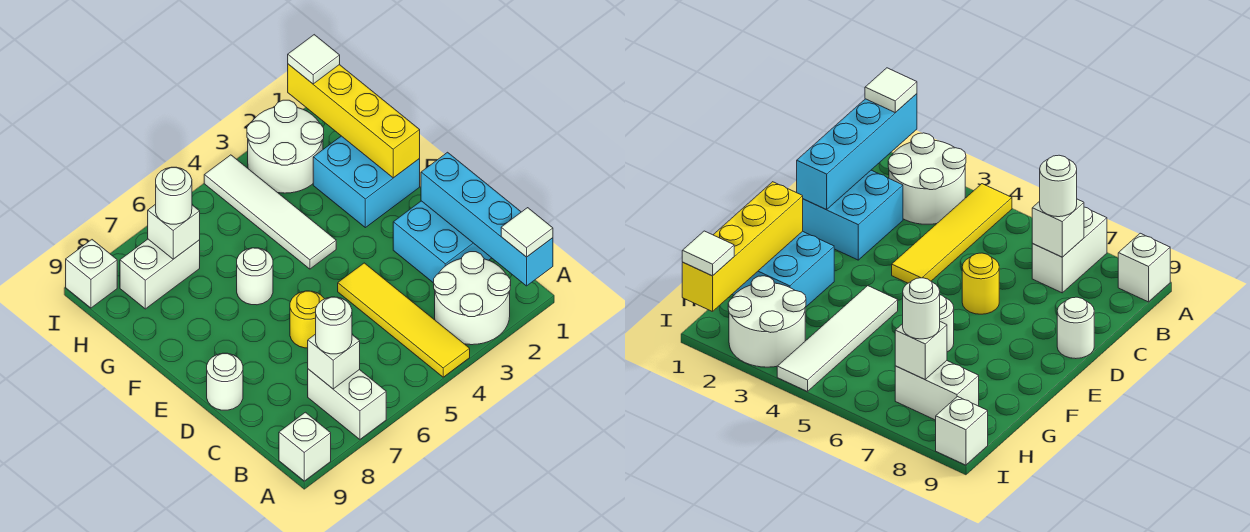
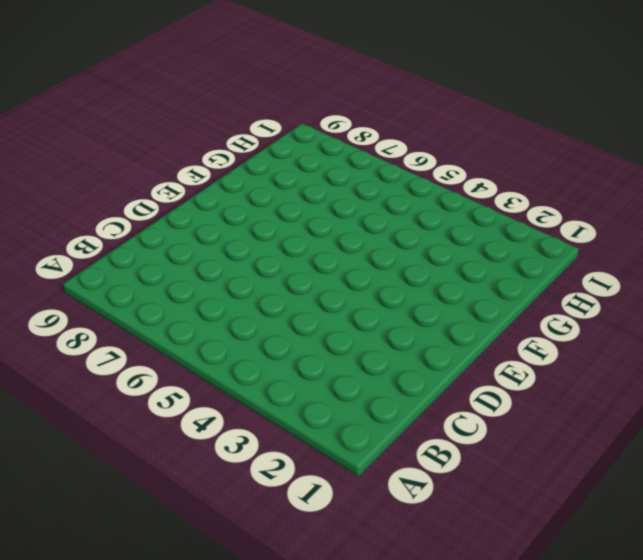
none -> white 2x2 round brick [434,252,511,345]
none -> yellow 1x4 tile [338,263,470,377]
none -> white 1x2 brick [308,369,386,439]

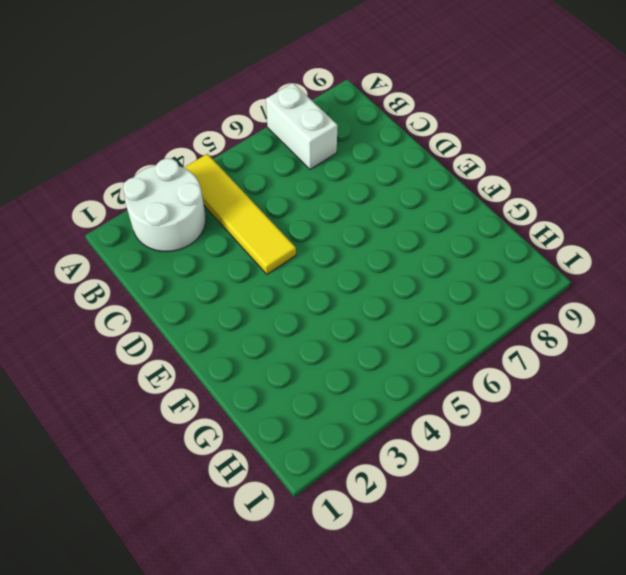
none -> white 1x1 brick [279,412,331,481]
none -> cyan 2x2 brick [393,201,491,283]
none -> yellow 1x1 round brick [290,291,324,348]

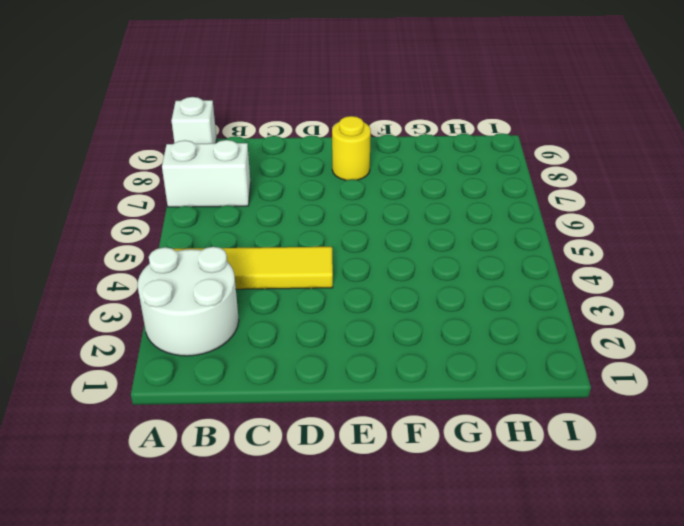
yellow 1x1 round brick [332,116,371,180] -> yellow 1x1 round brick moved to [290,291,324,348]
none -> cyan 2x2 brick [393,201,491,283]
none -> white 1x1 round brick [207,353,243,410]
none -> cyan 2x2 brick [313,136,420,228]

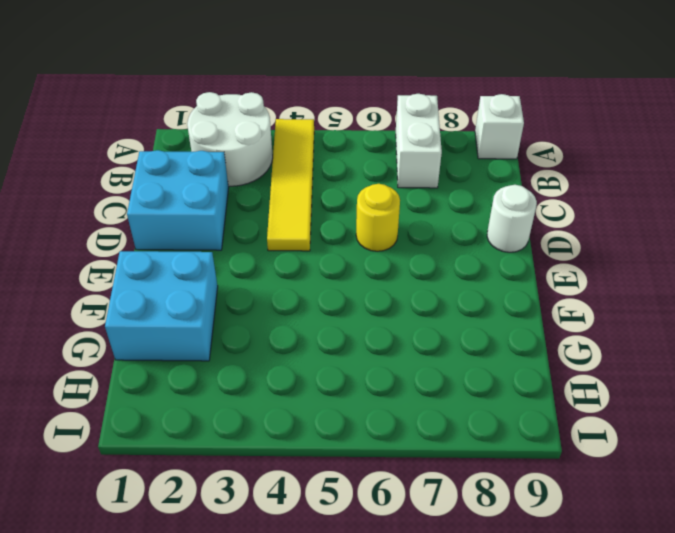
none -> white 1x4 tile [204,155,336,269]
none -> white 1x1 round brick [237,248,273,305]
none -> white 2x2 round brick [247,100,324,193]

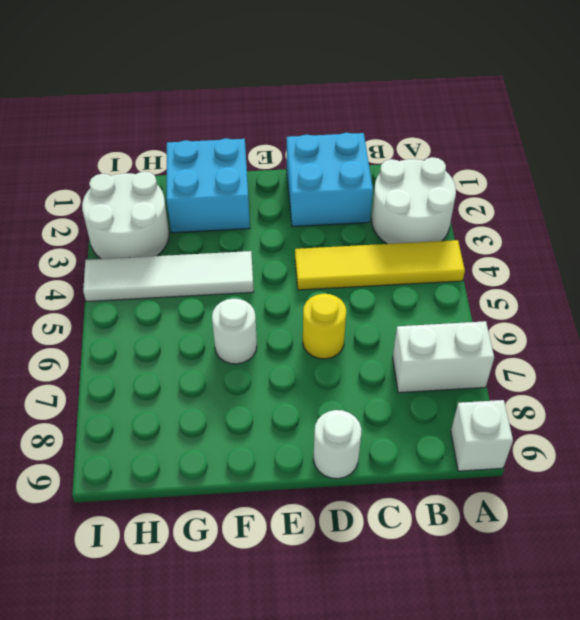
none -> white 1x2 brick [120,239,200,309]
none -> white 1x1 brick [66,240,117,308]
none -> cyan 1x4 brick [421,152,553,286]

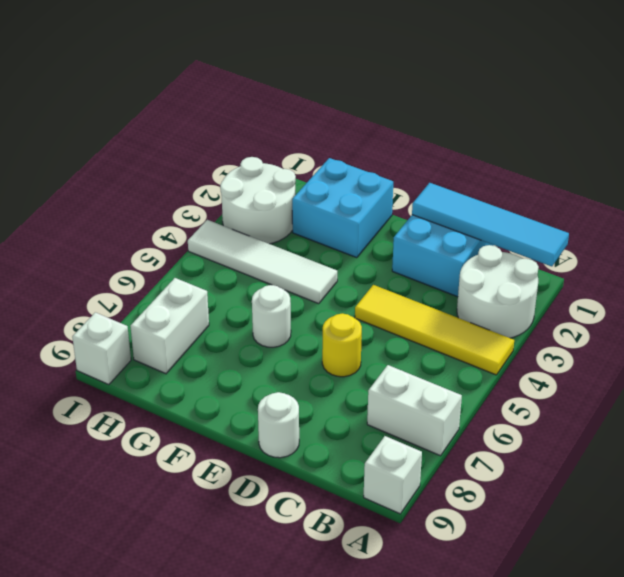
cyan 1x4 tile [412,183,569,266] -> cyan 1x4 brick [421,152,553,286]
none -> white 1x1 brick [308,334,360,389]
none -> yellow 1x4 brick [288,64,420,178]
none -> white 1x1 brick [148,204,200,259]

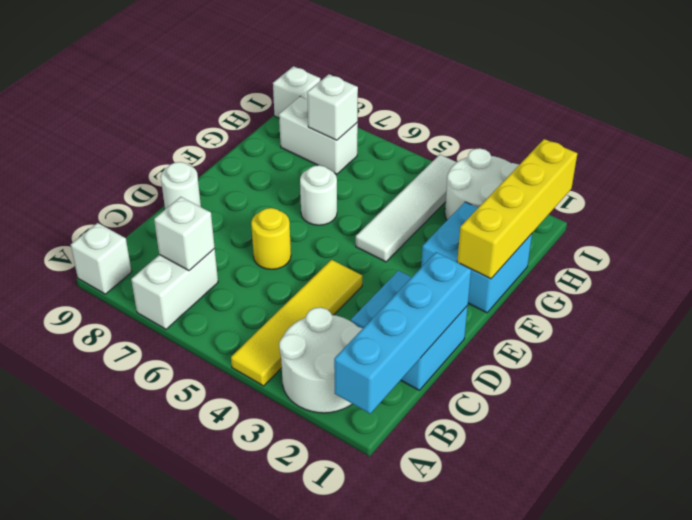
none -> white 1x1 tile [501,208,553,257]
none -> white 1x1 round brick [316,297,352,354]
none -> white 1x1 round brick [156,167,192,224]

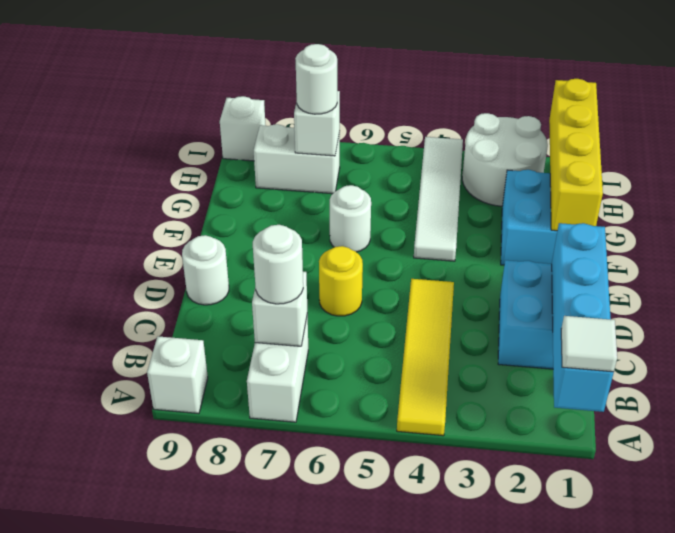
none -> white 2x2 round brick [434,252,511,345]
none -> white 1x1 tile [288,35,340,84]

